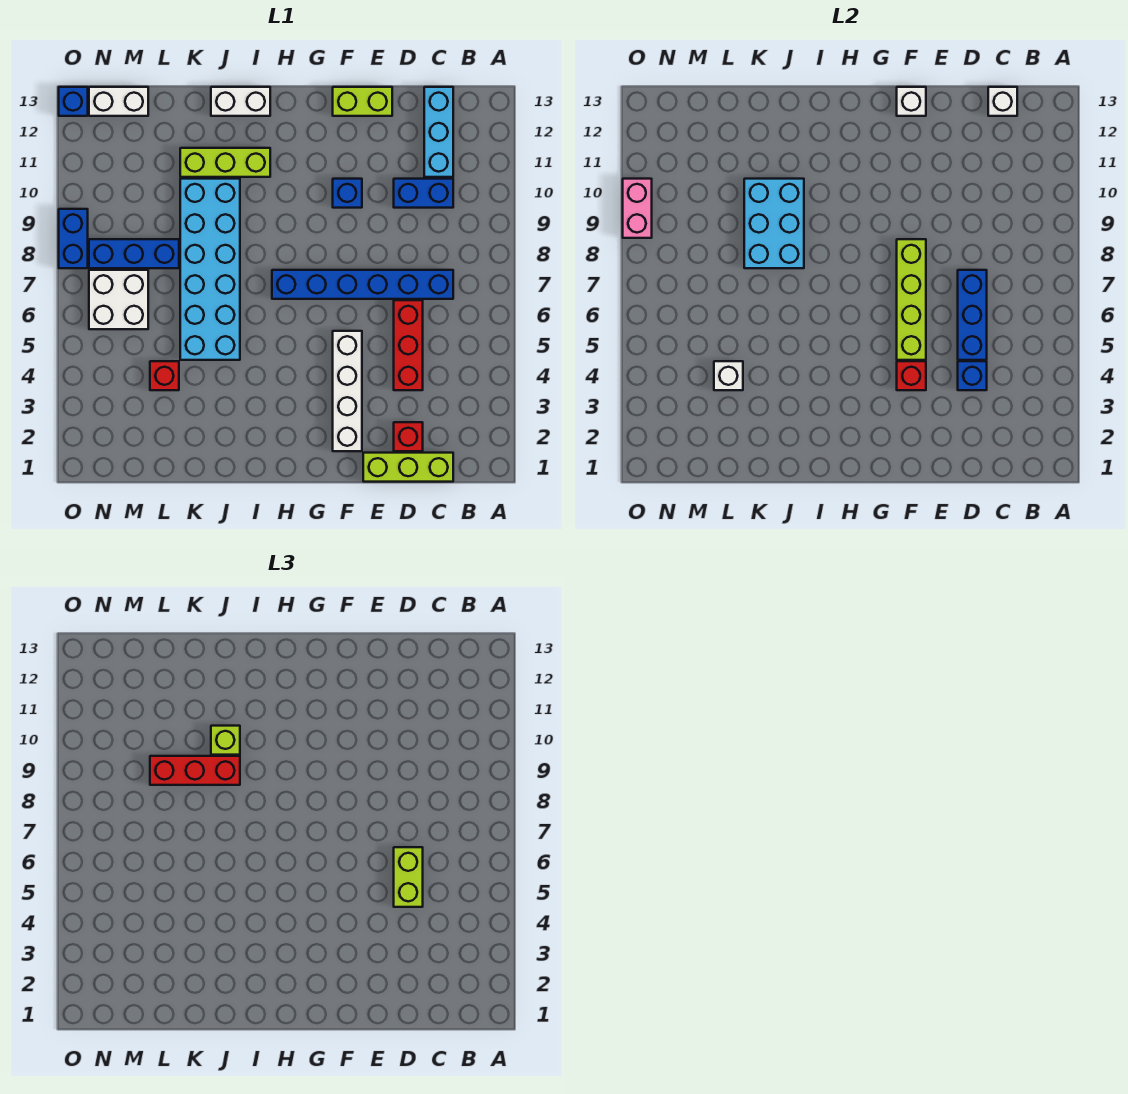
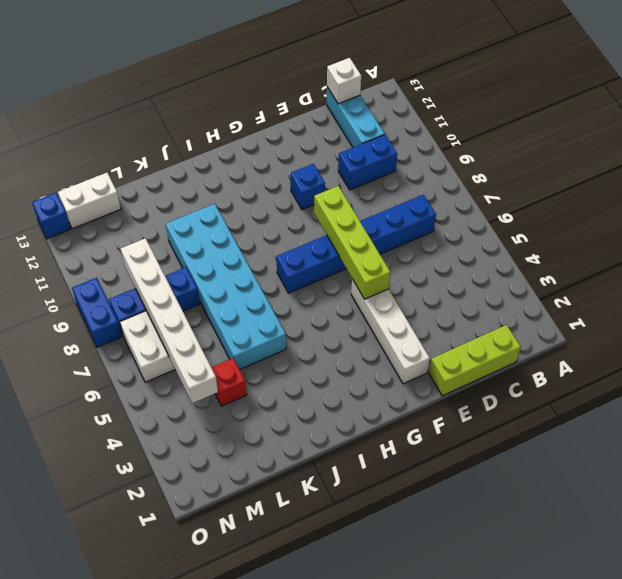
white 1x6 brick [121,238,218,403] -> none
none -> red 1x1 brick [394,422,423,451]
none -> red 1x3 brick [394,300,423,390]
none -> lime 1x2 brick [333,87,392,116]
none -> lime 1x3 brick [180,148,270,177]

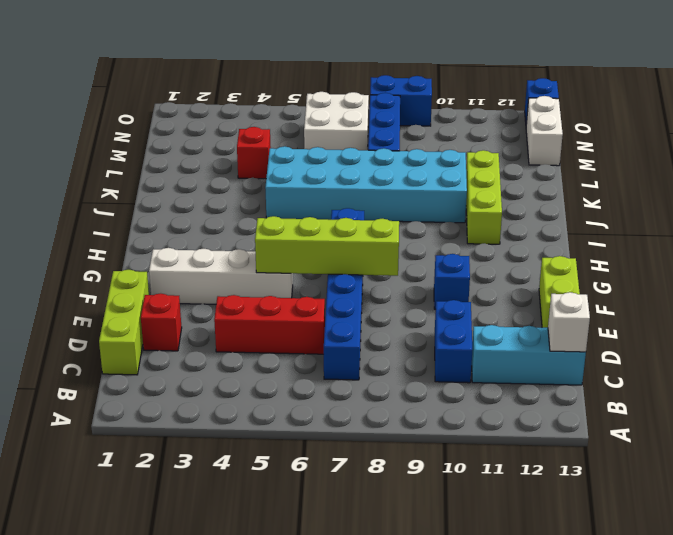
none -> white 1x2 brick [211,87,270,116]
none -> blue 1x1 brick [958,361,987,390]
none -> blue 1x3 brick [958,270,987,360]
none -> red 1x1 brick [897,361,926,390]

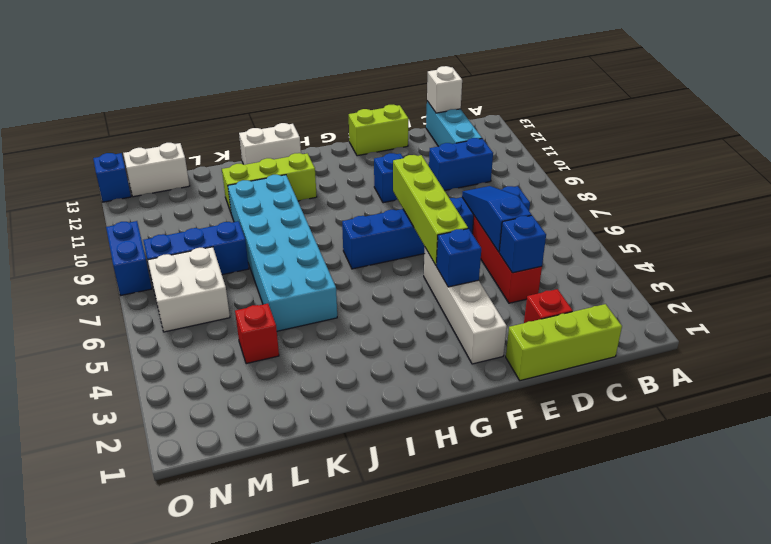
blue 1x3 slope [462,186,531,252] -> blue 1x3 brick [958,270,987,360]
blue 1x1 brick [436,229,481,287] -> red 1x1 brick [897,361,926,390]
none -> white 1x1 brick [897,87,926,116]
none -> cyan 2x3 brick [744,179,804,268]
none -> white 1x1 brick [714,361,743,390]
none -> pink 1x2 brick [623,179,652,238]

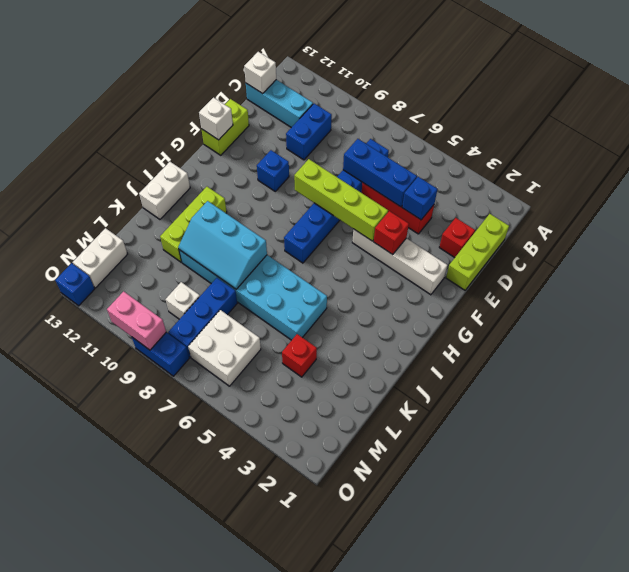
cyan 2x3 slope [178,201,267,289] -> cyan 2x3 brick [744,179,804,268]
white 1x1 brick [166,282,200,319] -> white 1x1 brick moved to [714,361,743,390]
none -> lime 1x2 brick [394,847,423,907]
none -> red 1x3 brick [150,756,240,785]
none -> lime 1x1 brick [211,726,240,755]

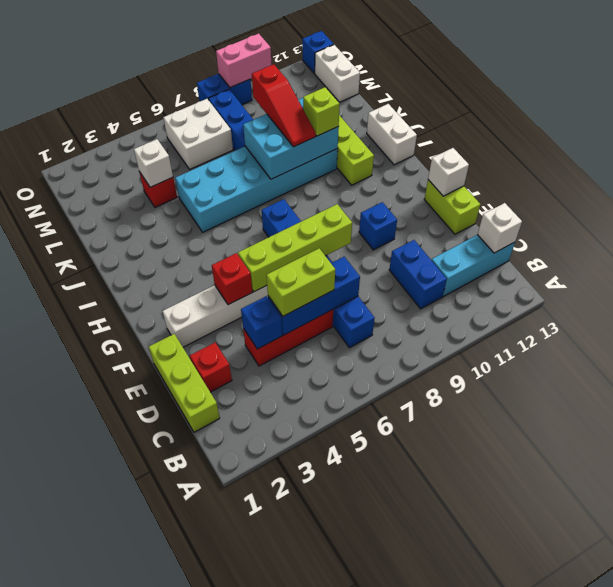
red 1x3 slope [252,64,316,147] -> red 1x3 brick [150,756,240,785]

